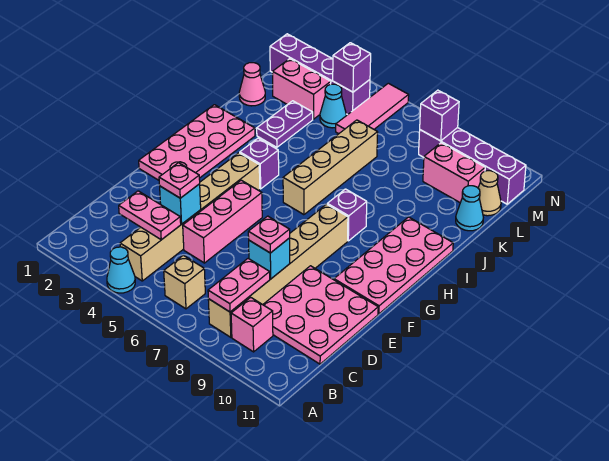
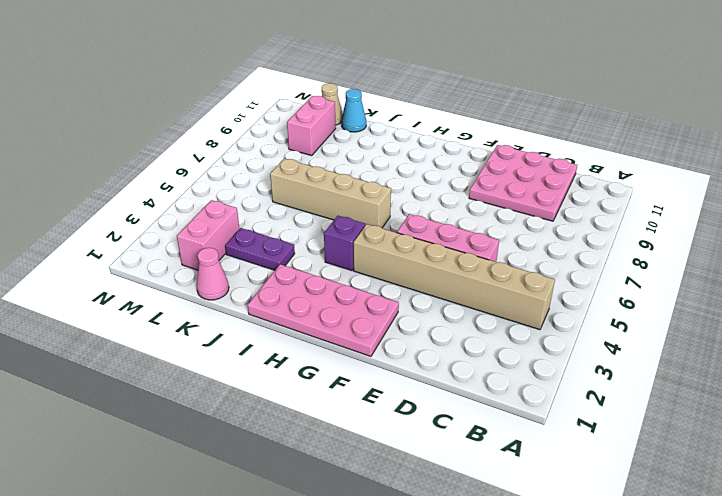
none -> cyan 1x1 cone [107,247,135,293]
none -> tan 1x1 brick [164,255,205,309]
none -> tan 1x6 brick [208,204,348,337]
none -> pink 1x1 brick [231,297,273,352]

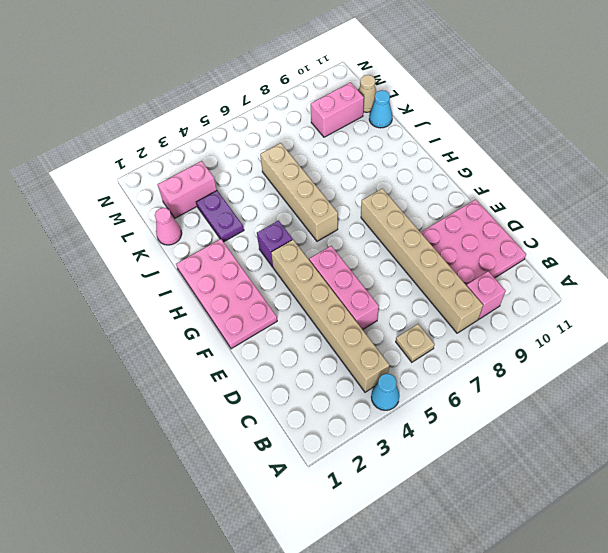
tan 1x1 plate [396,324,434,362] -> tan 1x1 brick [164,255,205,309]
none -> pink 2x4 plate [334,217,453,314]
none -> purple 1x1 brick [327,189,367,241]
none -> cyan 1x1 cone [320,84,346,128]
none -> pink 1x3 tile [336,83,409,134]

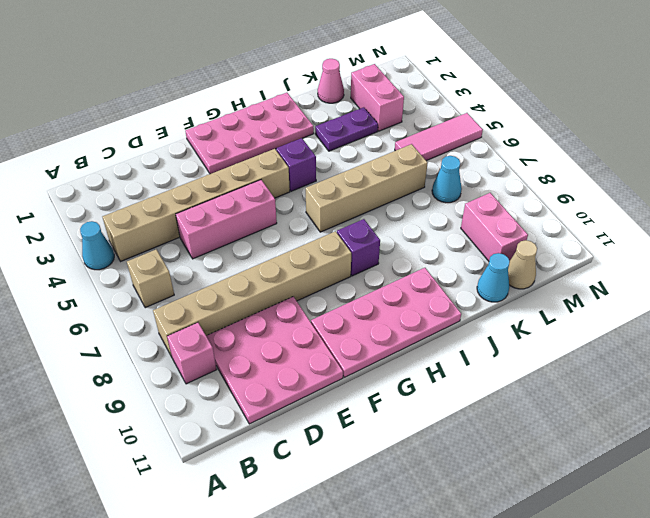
cyan 1x1 cone [432,156,462,203] -> cyan 1x1 cone moved to [320,84,346,128]
none -> purple 1x4 brick [270,34,370,115]
none -> purple 1x4 brick [419,128,526,204]
none -> pink 1x2 plate [208,259,270,312]
none -> pink 1x2 plate [119,191,181,240]

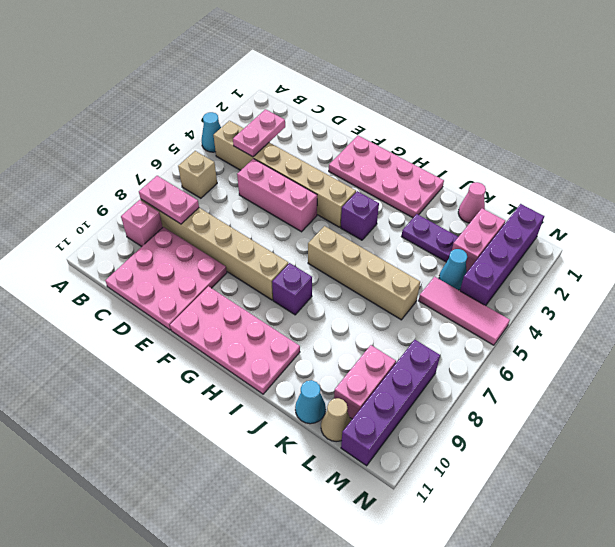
none -> cyan 1x1 brick [160,184,201,224]
none -> cyan 1x1 brick [249,238,290,279]
none -> purple 1x1 brick [333,43,371,92]
none -> purple 1x1 brick [420,90,459,141]

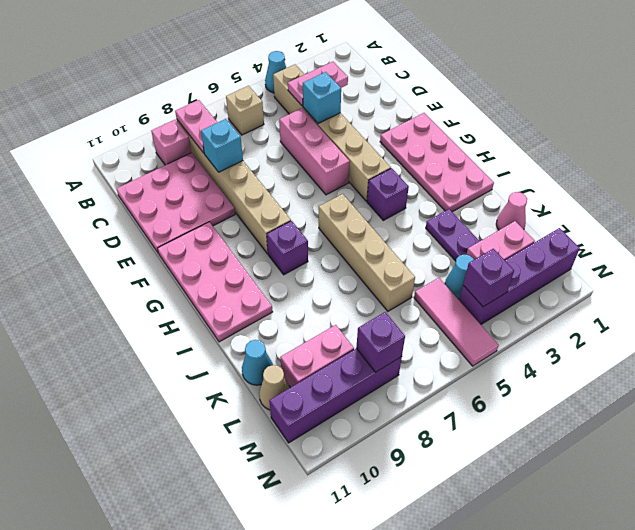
none -> pink 1x1 plate [159,163,200,198]
none -> pink 1x1 plate [248,216,290,253]

